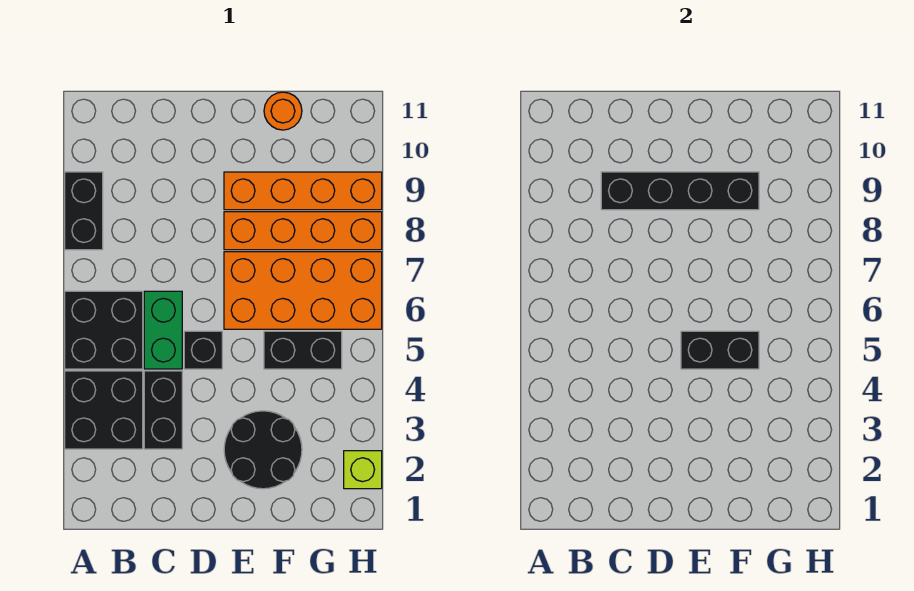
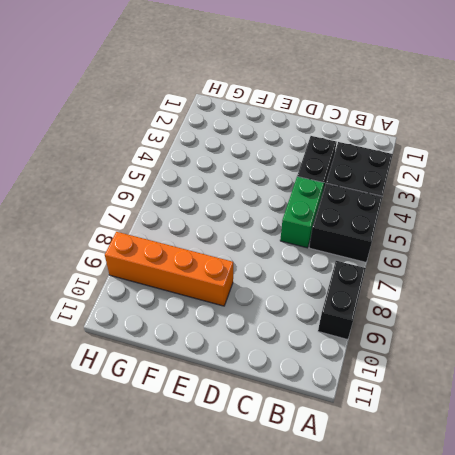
none -> black 1x1 brick [184,331,222,369]
none -> black 2x2 round brick [224,411,302,489]
none -> orange 2x4 brick [224,252,382,329]

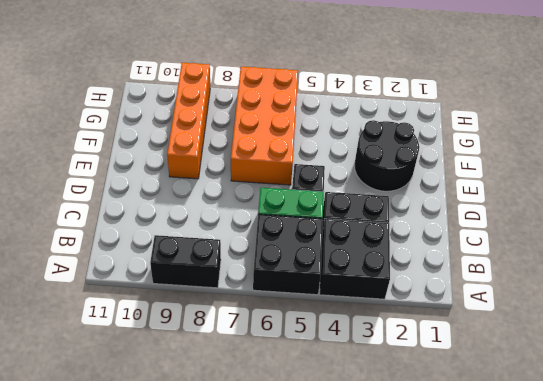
none -> orange 1x4 brick [224,212,382,250]
none -> black 1x2 brick [264,331,342,369]
none -> orange 1x1 round brick [264,92,302,130]

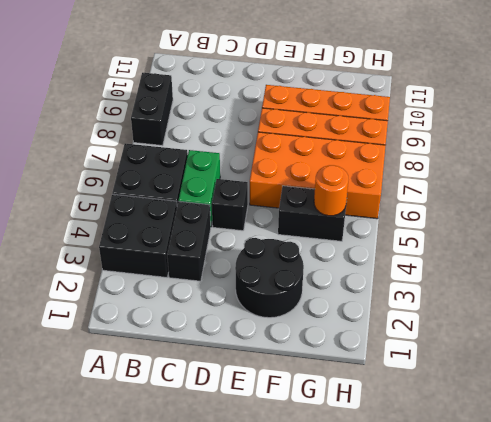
orange 1x1 round brick [314,165,348,216] -> orange 1x1 round brick moved to [264,92,302,130]
none -> lime 1x1 brick [344,451,382,489]
none -> black 1x4 brick [601,172,759,210]
none -> black 1x2 brick [681,331,759,369]

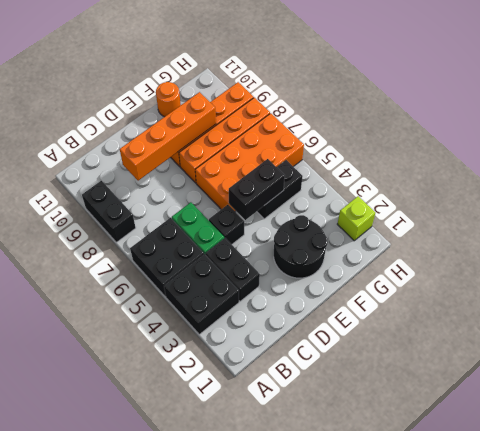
orange 1x4 brick [120,92,216,181] -> black 1x4 brick [601,172,759,210]

